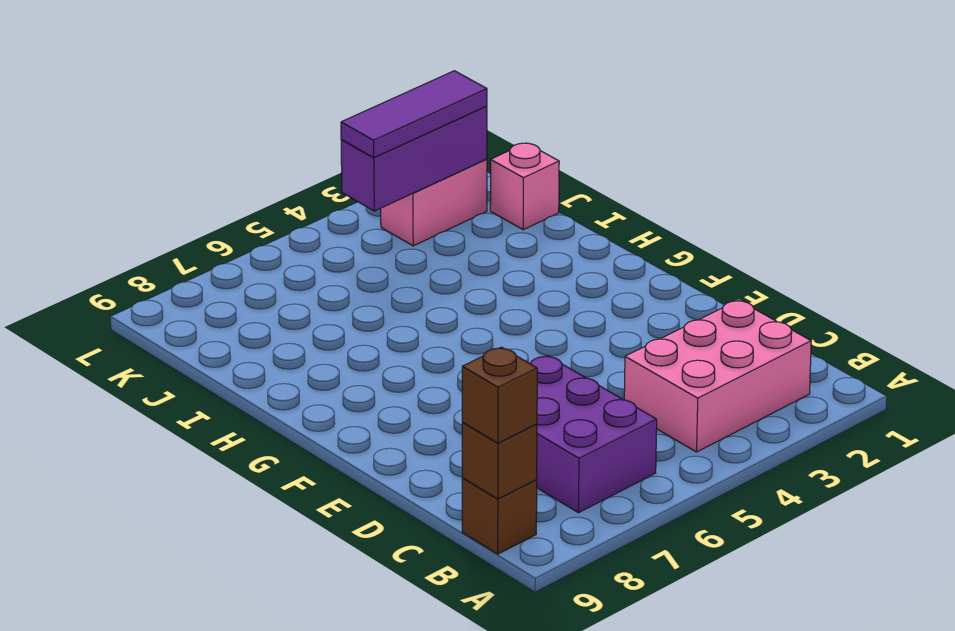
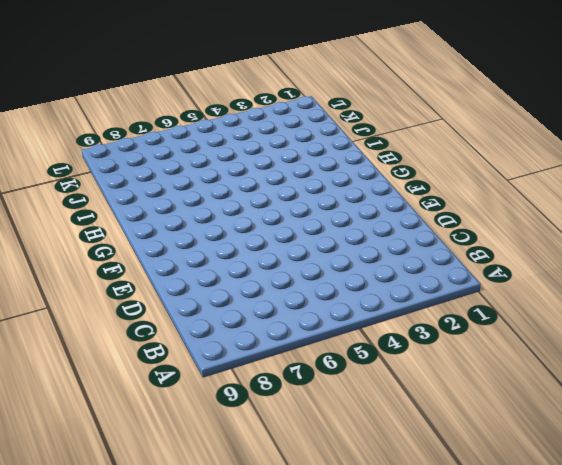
none -> pink 2x3 brick [624,300,811,452]
none -> purple 2x3 brick [530,356,657,513]

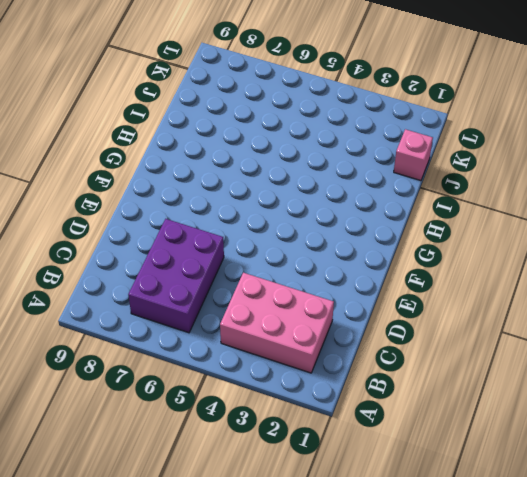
none -> brown 1x1 brick [462,478,537,554]
none -> pink 1x2 brick [381,159,487,246]

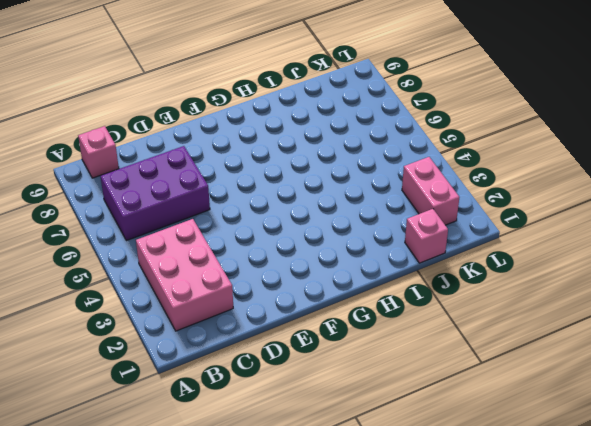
pink 1x1 brick [78,126,119,178] -> brown 1x1 brick [462,478,537,554]
none -> brown 1x1 brick [462,423,537,499]
none -> purple 1x3 brick [341,106,487,211]

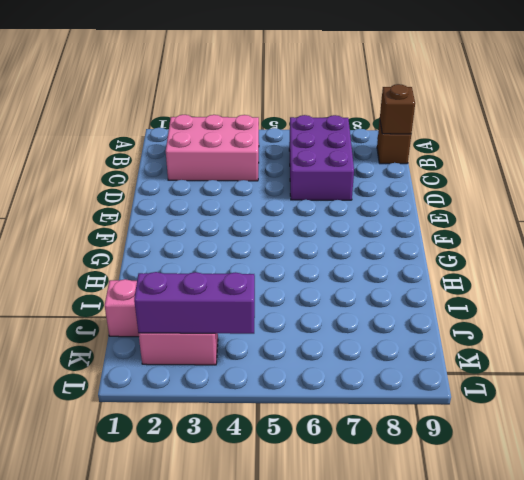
none -> brown 1x1 brick [462,347,537,443]
none -> purple 1x3 tile [341,71,487,158]

